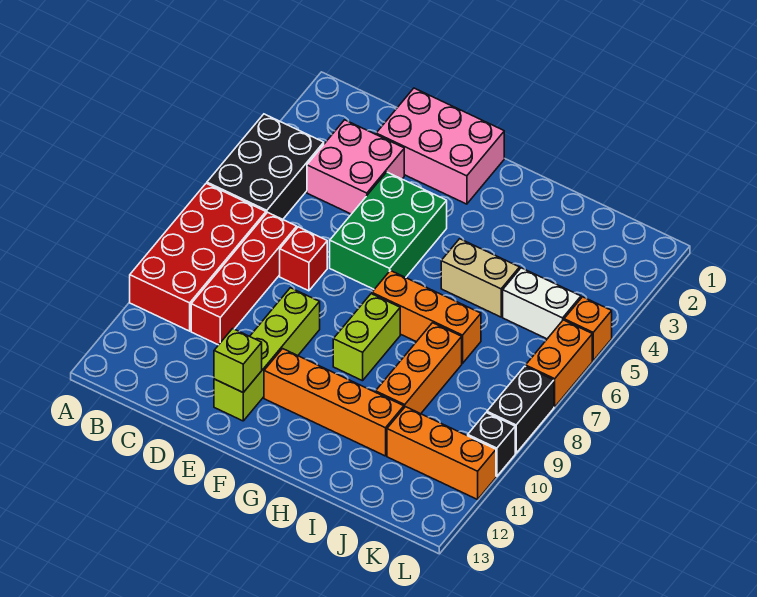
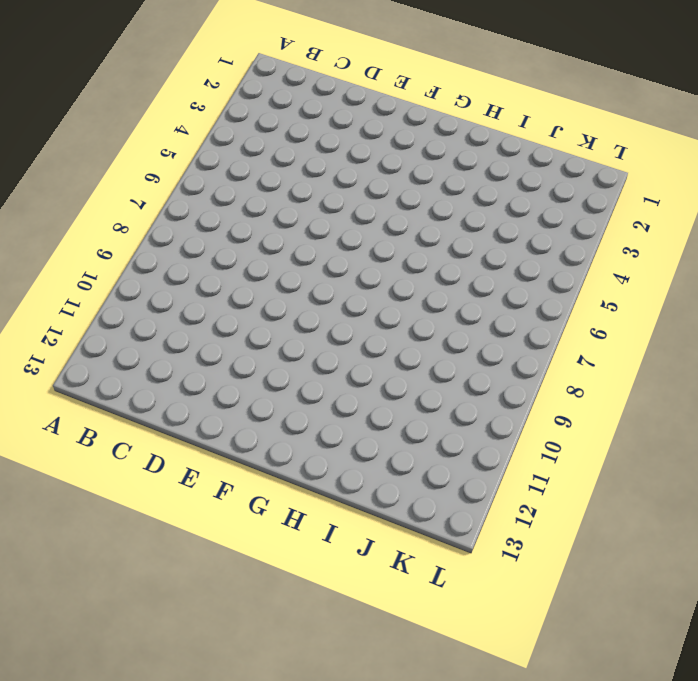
none -> black 2x3 brick [207,114,324,219]
none -> red 2x4 brick [130,183,266,331]
none -> pink 2x2 brick [307,120,404,214]

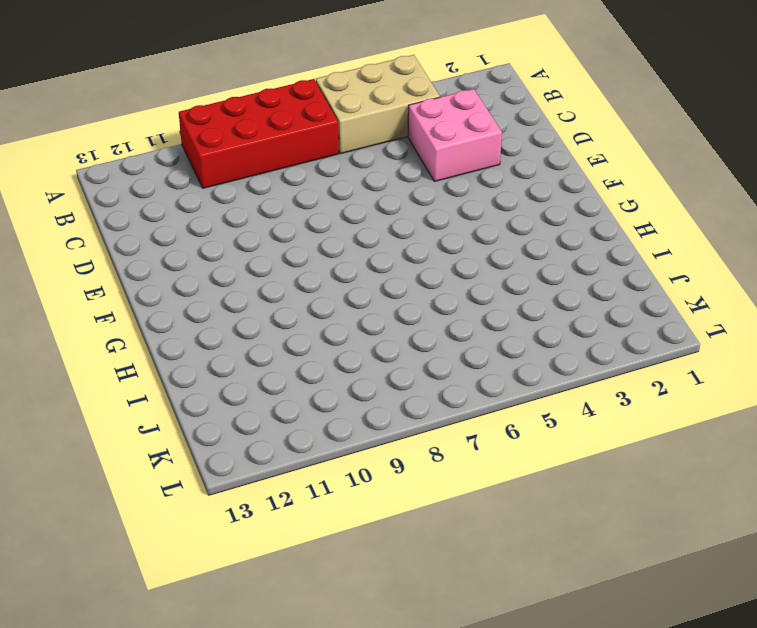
tan 2x3 brick [316,55,440,153] -> black 2x3 brick [207,114,324,219]
none -> red 1x4 brick [191,212,297,345]
none -> pink 2x3 brick [376,88,504,204]
none -> red 1x1 brick [280,227,327,291]

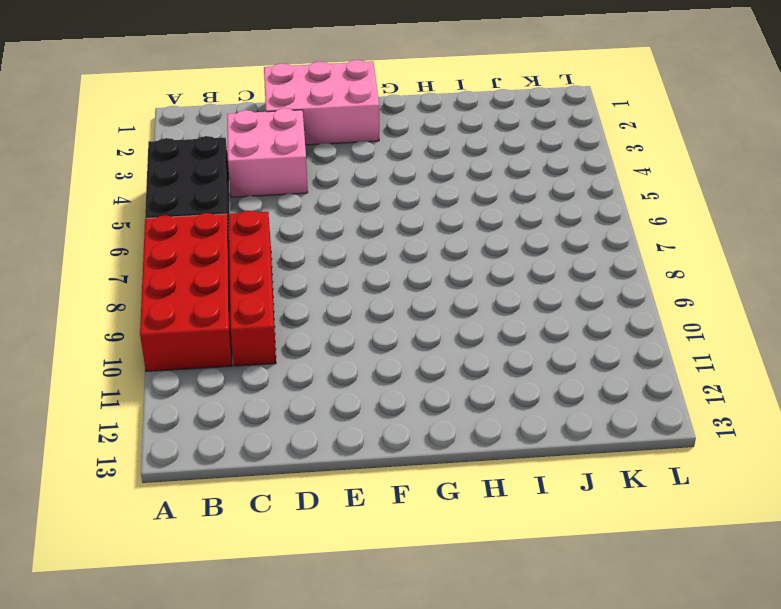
none -> red 1x1 brick [280,227,327,291]
none -> green 2x3 brick [330,172,447,289]
none -> lime 1x4 brick [214,288,320,421]

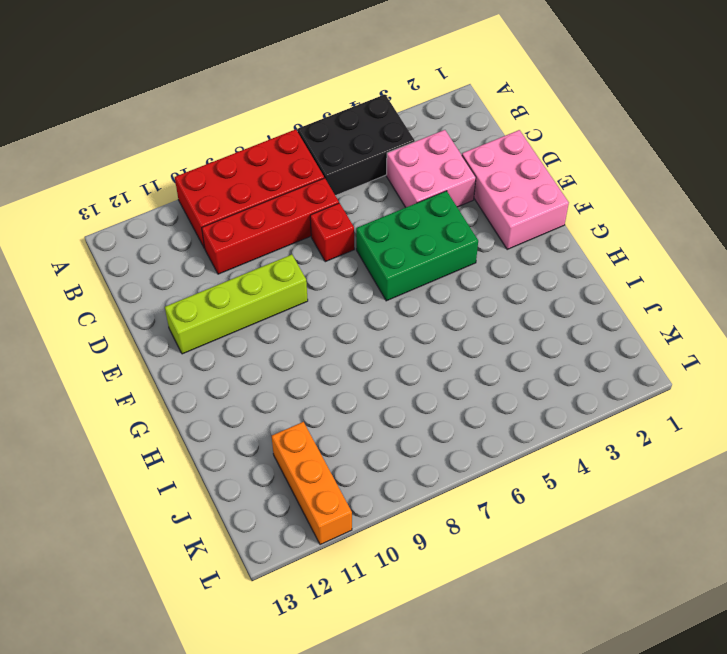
none -> orange 1x4 brick [264,349,404,456]
none -> orange 1x3 brick [372,271,481,363]
none -> lime 1x2 brick [333,294,400,381]

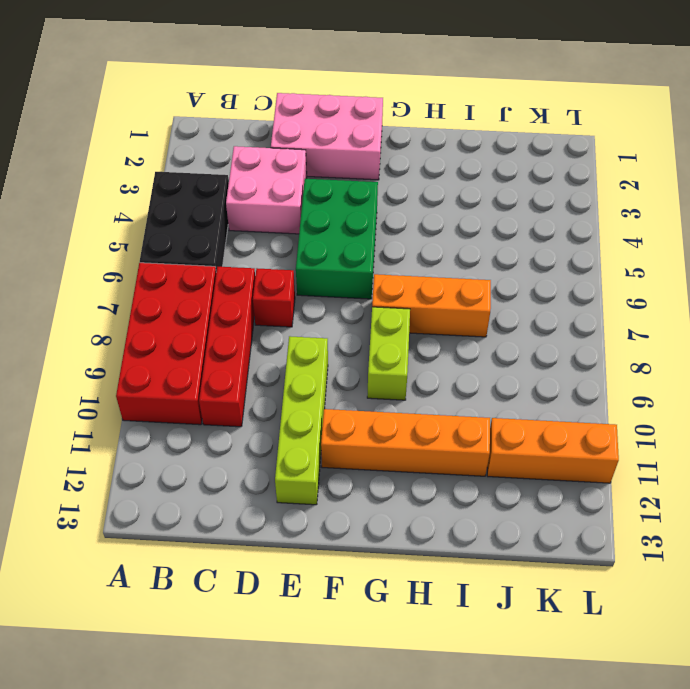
none -> tan 1x2 brick [441,239,520,317]
none -> orange 1x3 brick [376,323,462,414]
none -> white 1x2 brick [503,268,581,339]

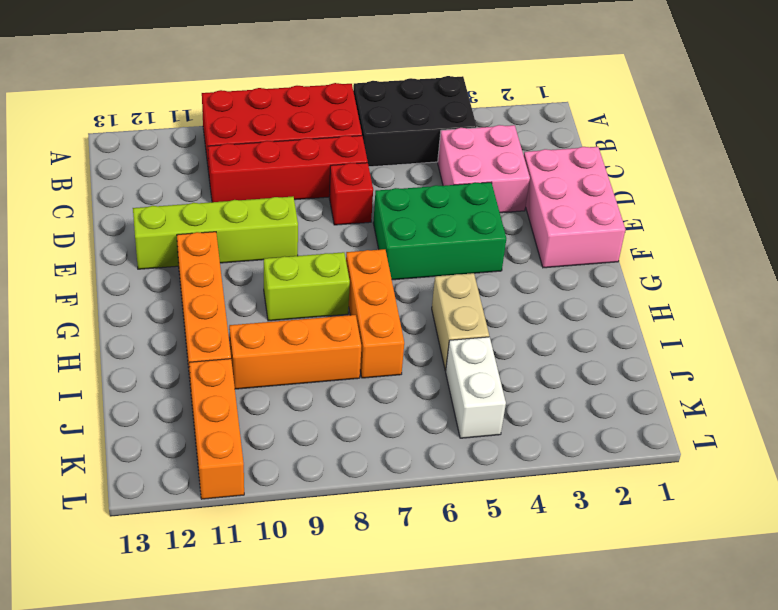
none -> orange 1x1 brick [564,297,612,360]
none -> orange 1x2 brick [526,320,592,407]
none -> black 1x2 brick [487,366,554,453]

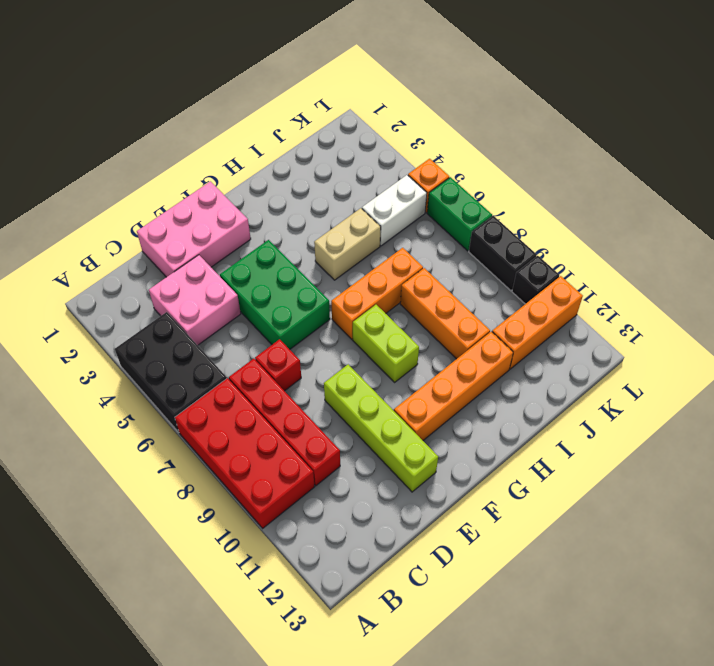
green 1x2 brick [427,177,492,251] -> orange 1x2 brick [526,320,592,407]
none -> lime 1x1 brick [214,329,262,392]

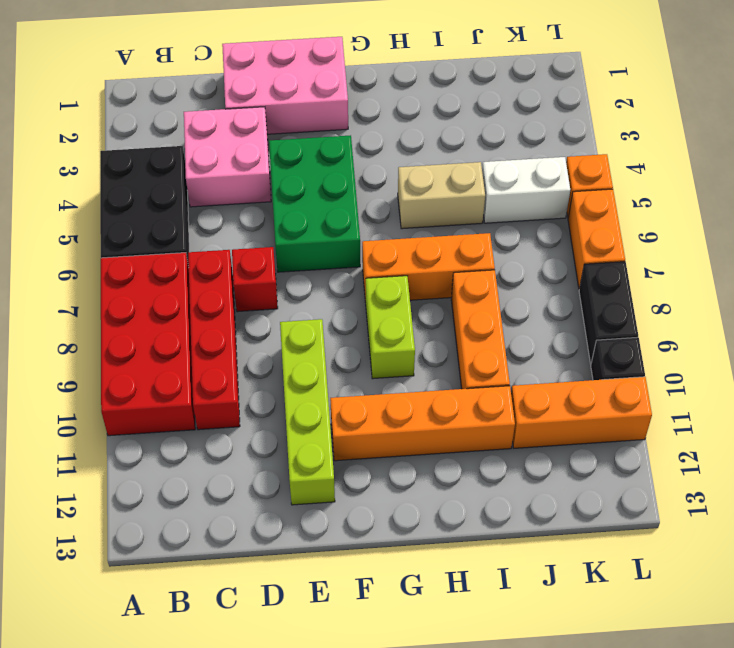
none -> lime 1x1 brick [214,329,262,392]

